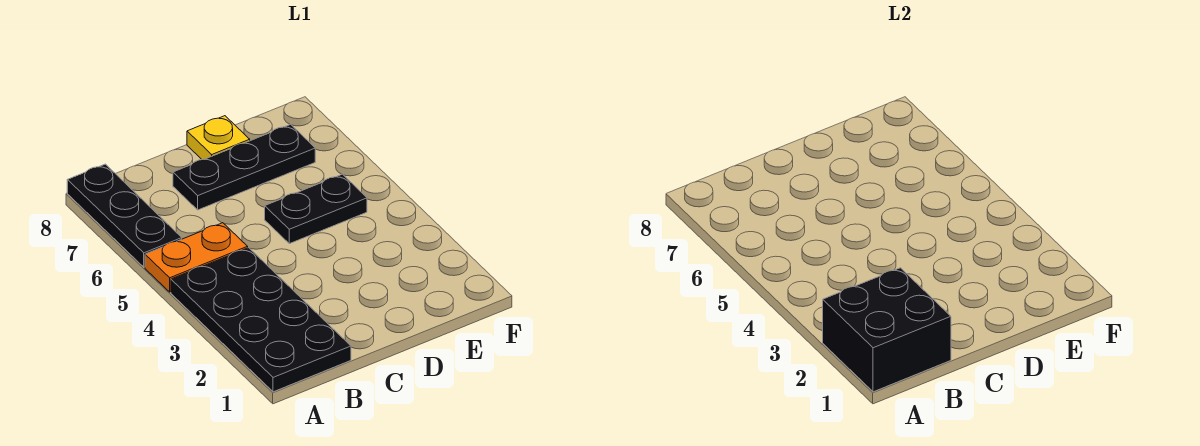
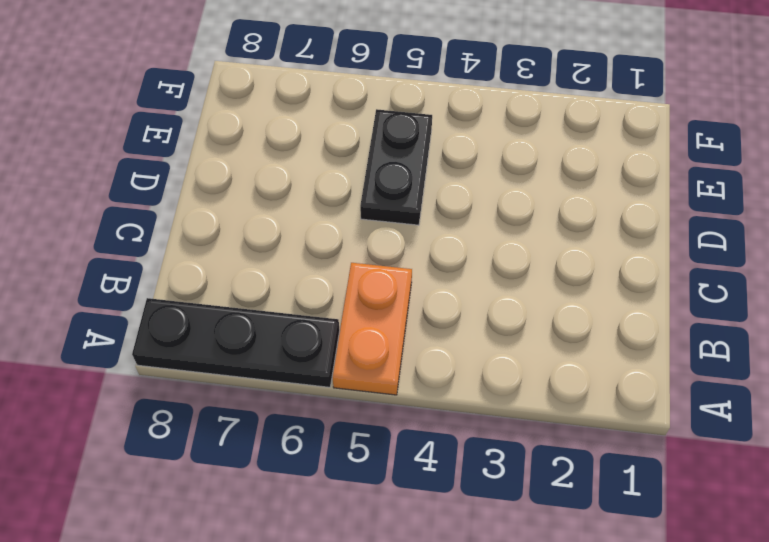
none -> black 2x4 plate [171,248,351,392]
none -> black 1x3 plate [173,124,315,210]

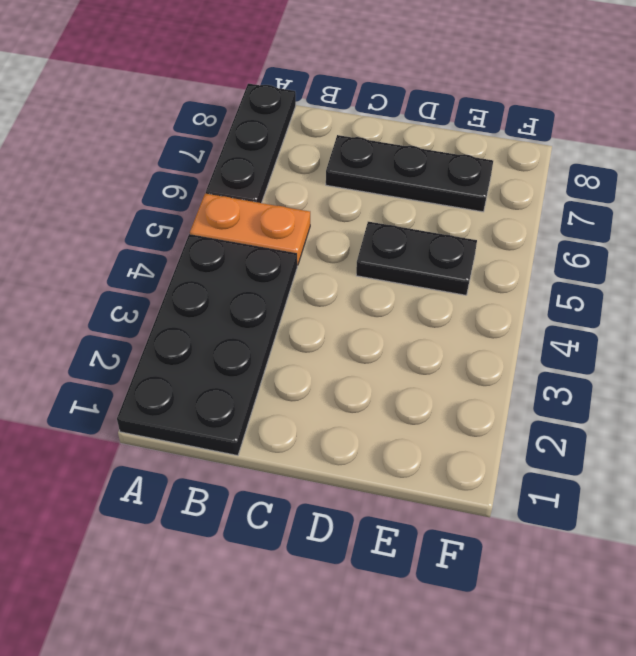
none -> yellow 1x1 plate [187,116,250,160]
none -> black 2x2 brick [823,268,951,392]

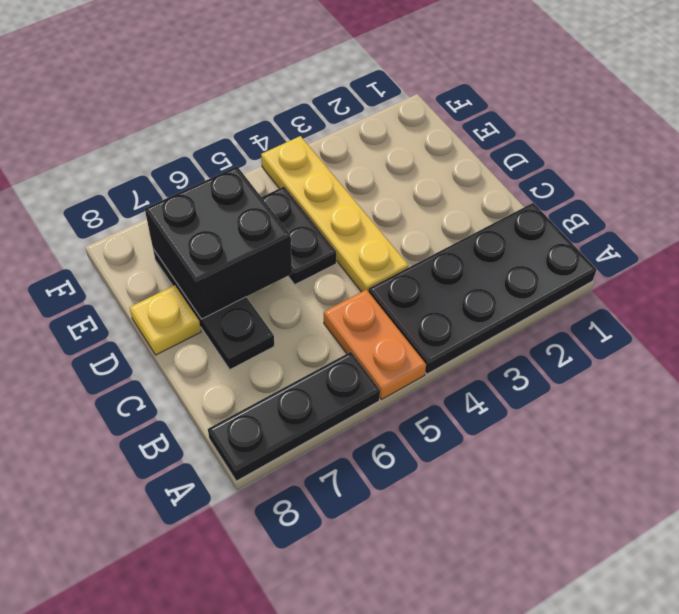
yellow 1x4 plate [261,136,409,292] -> none
black 2x2 brick [145,166,292,319] -> black 2x2 brick moved to [823,268,951,392]

